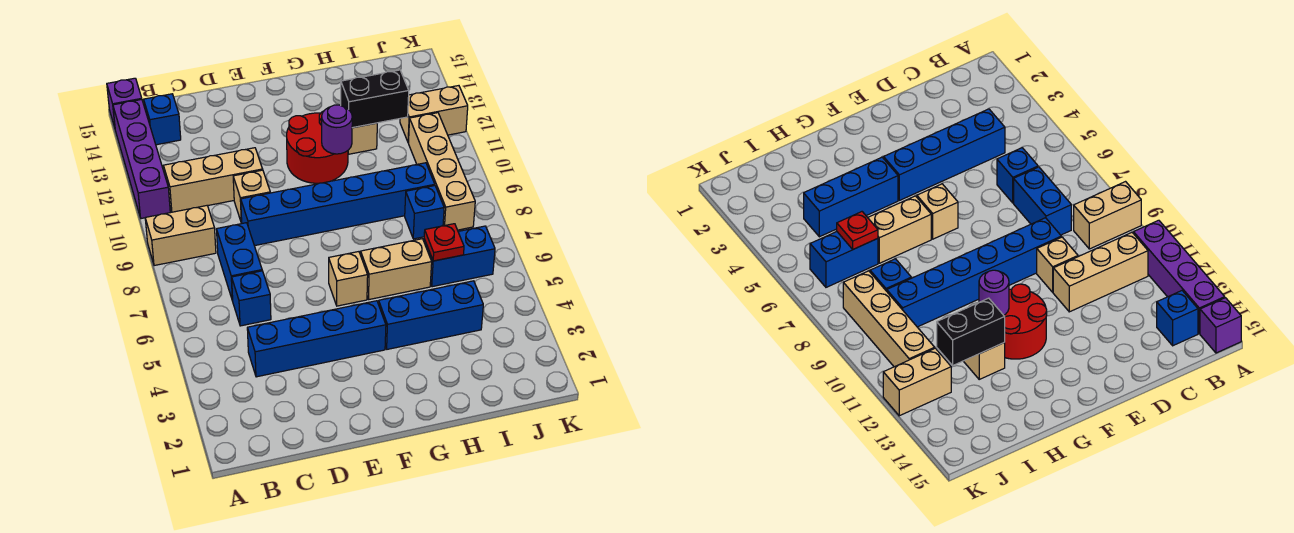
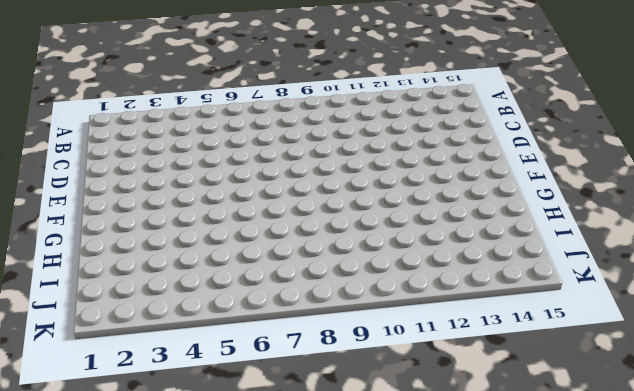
none -> tan 1x2 brick [145,205,216,266]
none -> purple 1x4 brick [113,100,170,219]
none -> purple 1x1 brick [107,78,142,127]

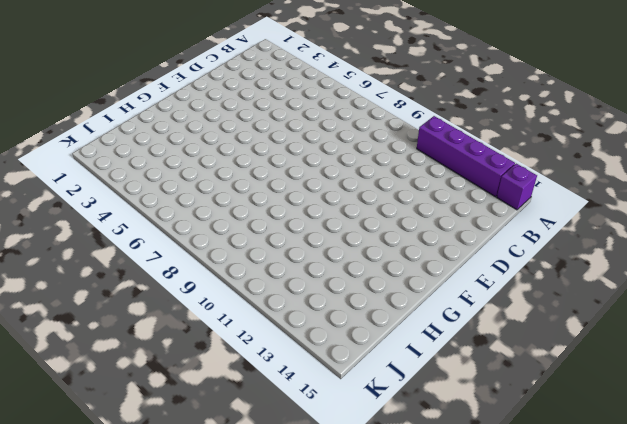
none -> tan 1x2 brick [145,205,216,266]
none -> tan 1x3 brick [163,148,263,212]
none -> blue 1x1 brick [144,94,181,145]

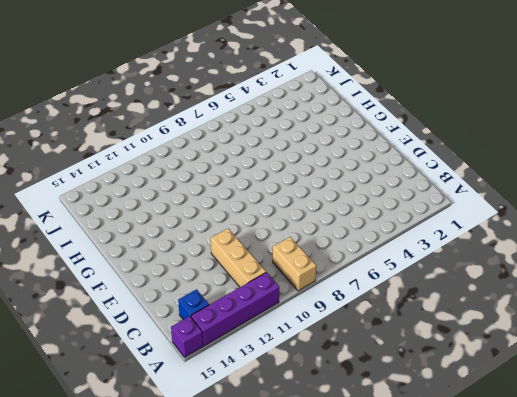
none -> blue 1x4 brick [247,301,386,377]
none -> blue 1x1 brick [232,271,271,326]
none -> blue 1x2 brick [216,223,262,301]

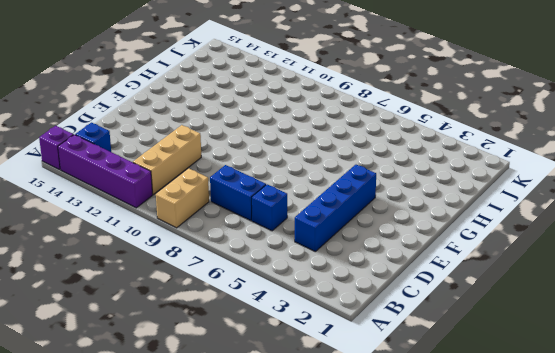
none -> blue 1x6 brick [241,163,435,246]
none -> tan 1x1 brick [233,170,270,223]
none -> tan 1x1 brick [329,252,368,306]

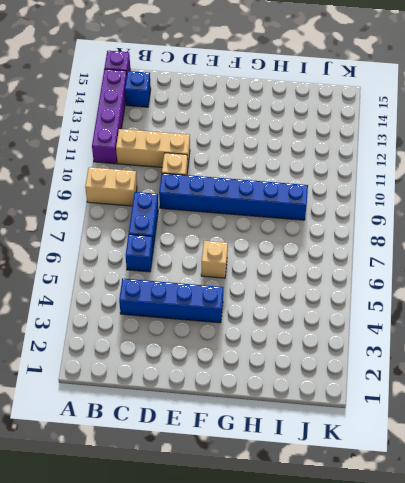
none -> red 2x2 round brick [287,111,348,183]
none -> blue 1x3 brick [379,281,483,349]
none -> tan 1x2 brick [361,239,432,299]

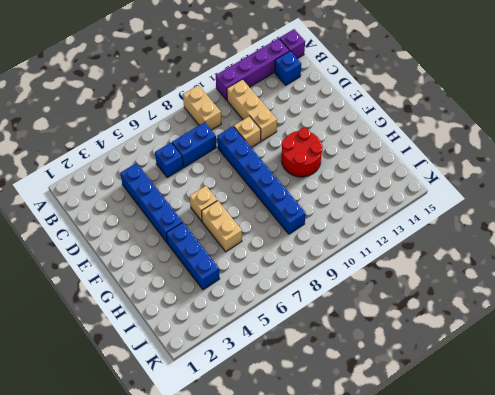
none -> tan 1x1 brick [348,123,377,154]
none -> blue 1x2 brick [424,226,495,287]
none -> blue 1x1 brick [405,186,444,239]

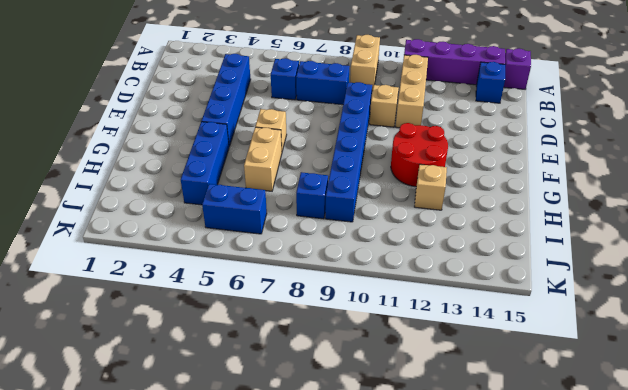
blue 1x2 brick [202,184,267,234] -> blue 1x2 brick turned to [424,226,495,287]
none -> tan 1x4 brick [409,113,475,230]
none -> tan 1x2 brick [400,86,468,143]
none -> purple 1x1 round brick [322,105,352,154]

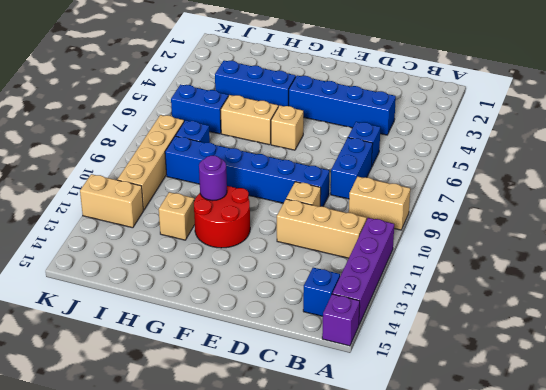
none -> black 1x2 brick [341,70,409,128]
none -> red 1x1 plate [424,224,464,261]

